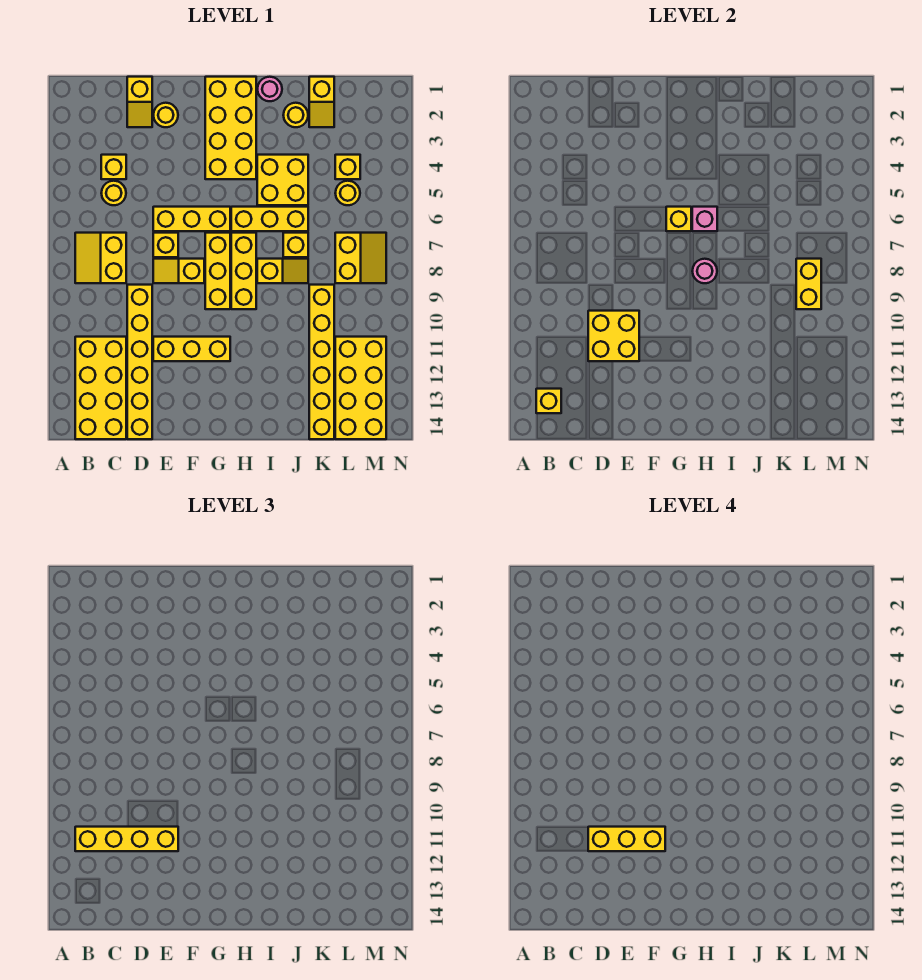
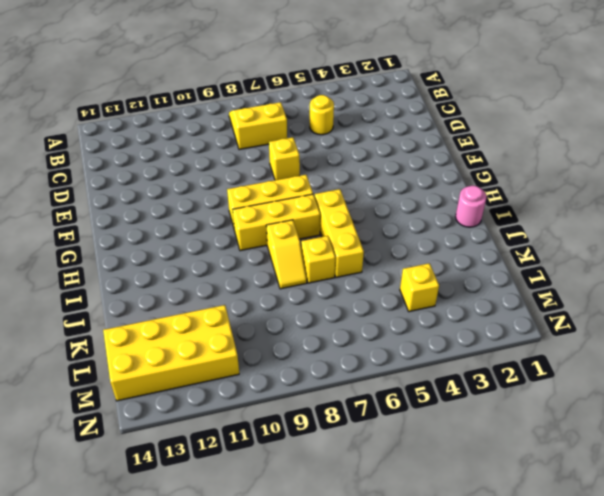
none -> yellow 2x4 brick [75,337,126,439]
none -> yellow 1x1 brick [101,155,126,179]
none -> yellow 1x2 slope [127,77,152,127]
none -> yellow 1x6 brick [127,285,152,439]

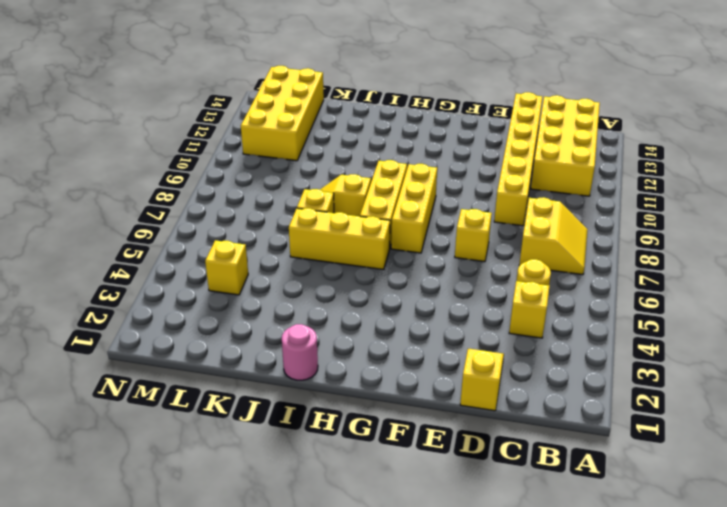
none -> yellow 1x1 round brick [153,103,178,127]
none -> yellow 1x3 brick [153,207,230,231]
none -> yellow 1x2 slope [153,259,204,283]
none -> yellow 1x3 brick [153,337,230,361]

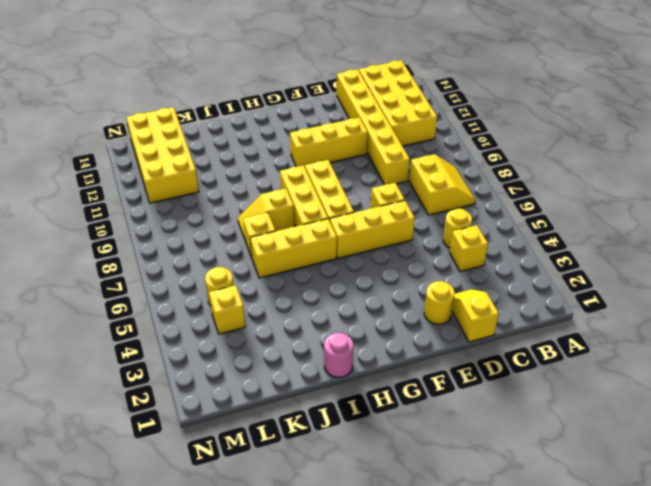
none -> yellow 1x2 slope [153,259,204,283]
none -> yellow 2x4 brick [205,77,256,179]
none -> yellow 2x2 brick [257,155,308,205]
none -> yellow 1x1 round brick [283,103,308,127]

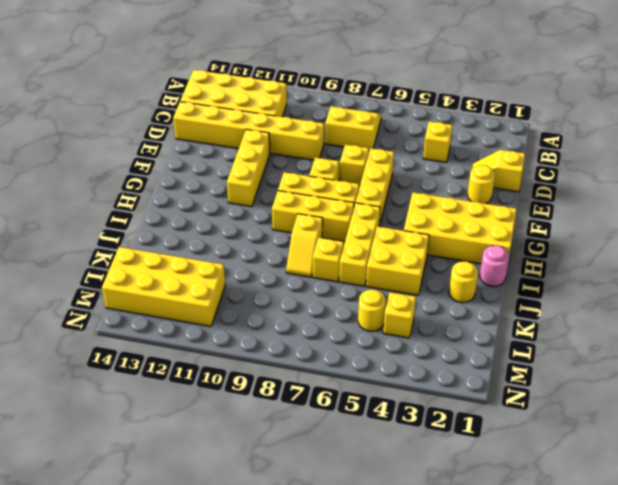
none -> yellow 1x1 round brick [101,181,126,205]
none -> yellow 1x2 slope [309,77,334,127]
none -> yellow 1x6 brick [309,285,334,439]
none -> yellow 2x2 slope [335,233,386,283]

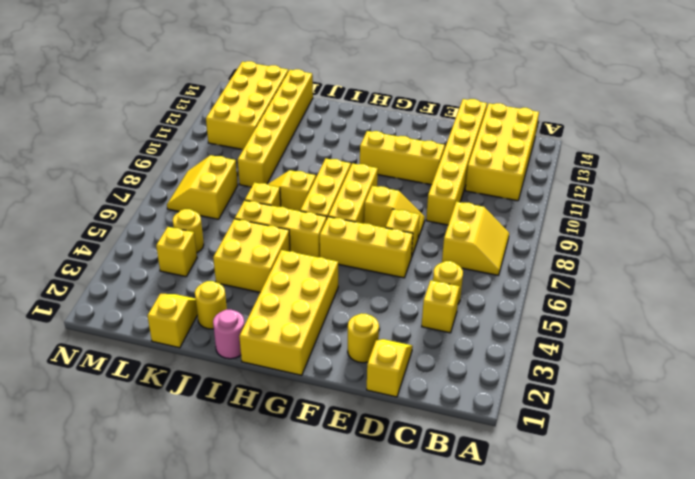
none -> yellow 1x1 brick [536,389,561,413]
none -> yellow 2x2 brick [588,311,639,361]
none -> yellow 1x1 brick [666,207,691,231]
none -> pink 1x1 brick [692,207,717,231]

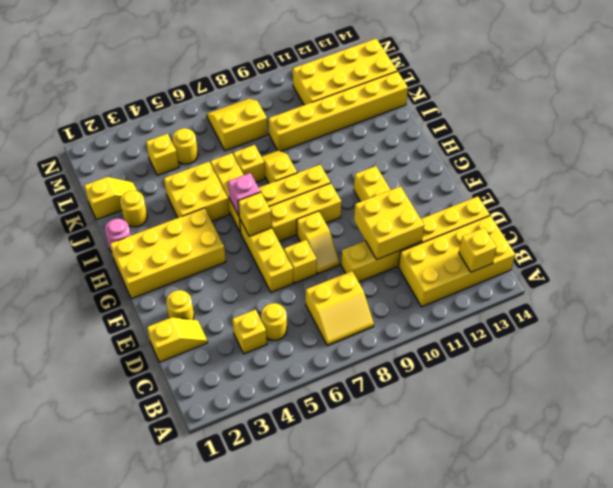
none -> pink 1x1 round brick [692,259,717,283]
none -> yellow 1x2 brick [796,259,821,309]
none -> yellow 1x4 brick [75,827,178,851]
none -> yellow 1x3 brick [588,827,665,851]

